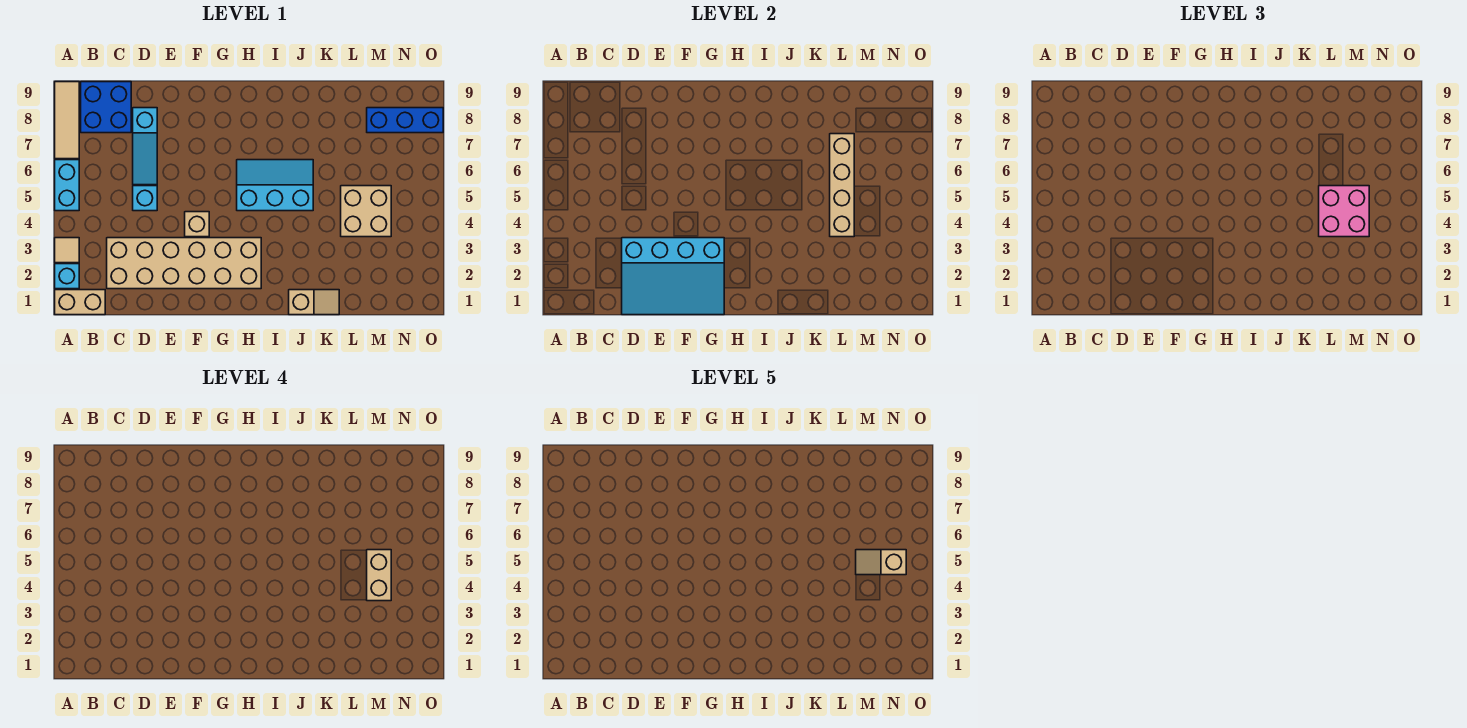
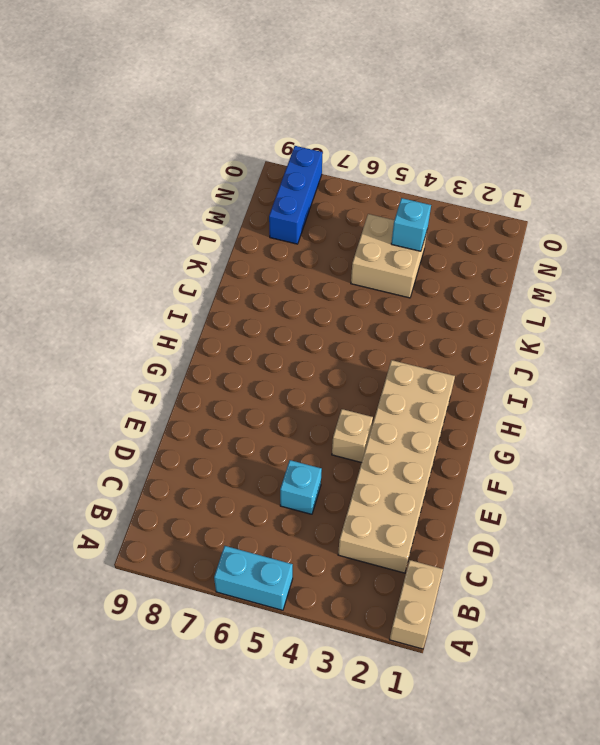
cyan 1x1 brick [391,198,431,251] -> cyan 1x1 brick moved to [55,264,79,289]
none -> tan 1x1 tile [55,238,79,263]
none -> tan 1x3 tile [55,82,79,159]
none -> blue 2x2 brick [81,82,131,133]

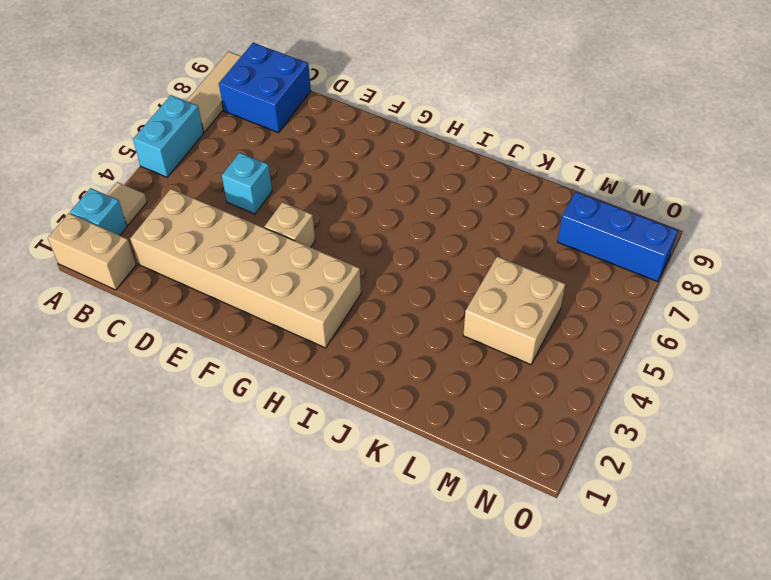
none -> cyan 1x3 slope [133,108,157,185]
none -> cyan 2x3 slope [237,160,313,211]
none -> tan 1x2 slope [289,290,339,315]

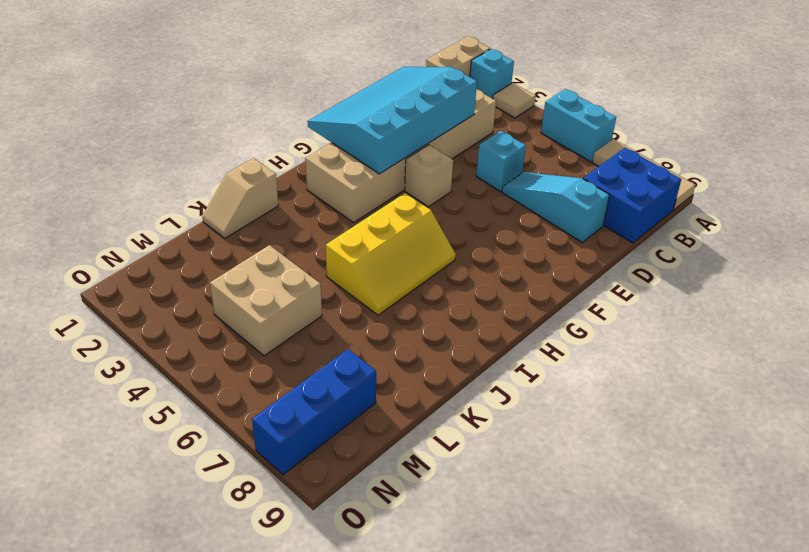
yellow 2x3 slope [326,193,456,315] -> cyan 2x3 slope [237,160,313,211]
none -> tan 1x4 brick [830,134,854,237]
none -> pink 2x2 brick [1319,186,1369,237]
none -> tan 1x2 brick [367,550,391,601]

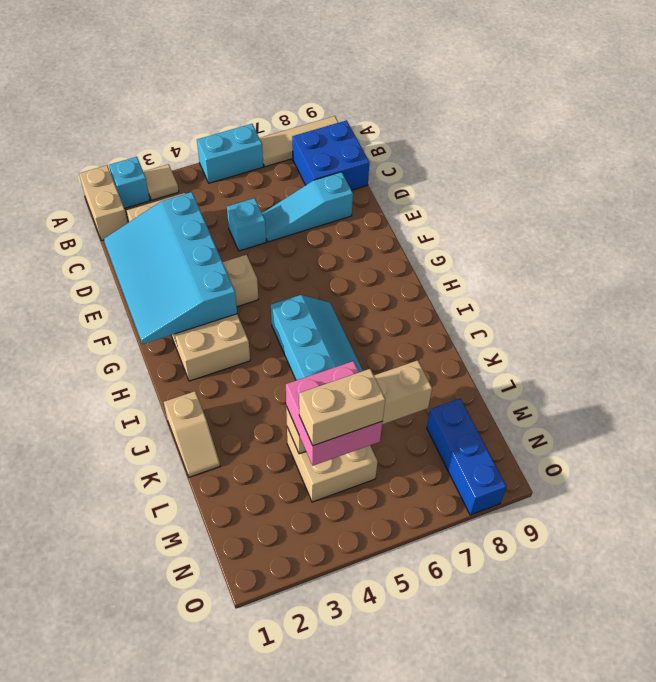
none -> tan 1x2 slope [856,550,906,575]

